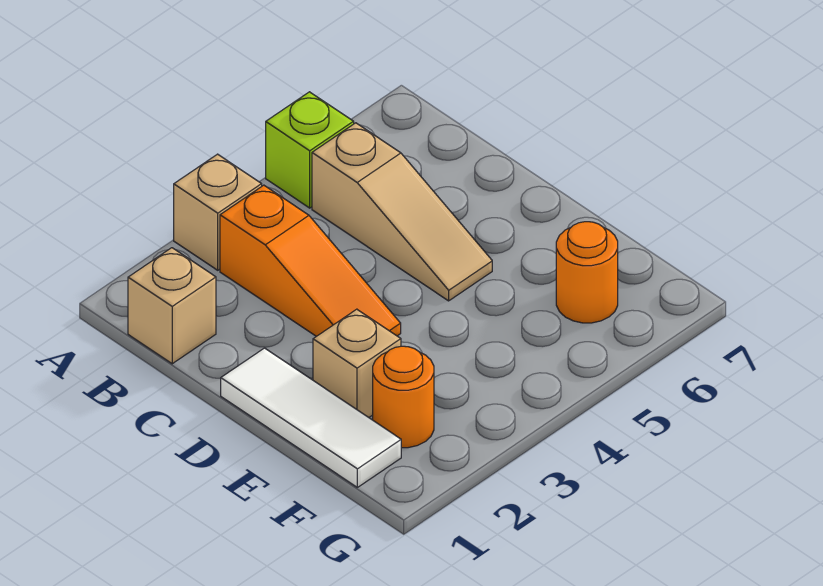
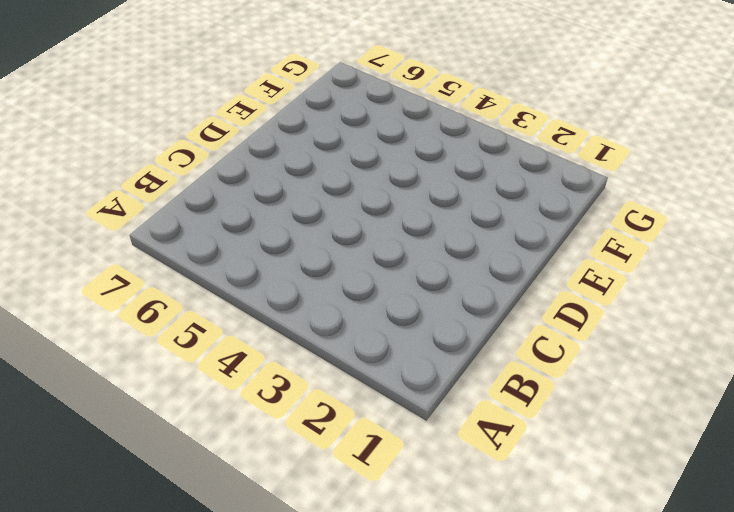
none -> tan 1x1 brick [174,154,262,270]
none -> lime 1x1 brick [266,92,354,208]

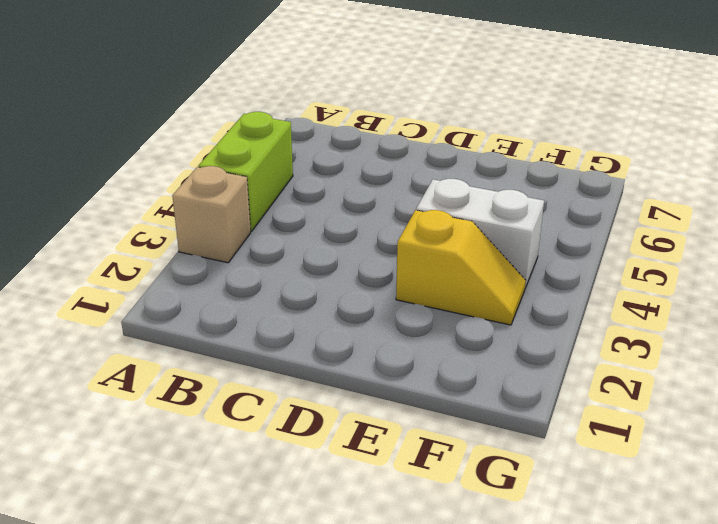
lime 1x2 brick [198,112,293,231] -> lime 1x1 brick [266,92,354,208]
yellow 1x2 slope [396,210,526,325] -> none
white 1x2 brick [416,179,544,288] -> none
none -> tan 1x1 brick [128,248,216,364]
none -> orange 1x3 slope [220,185,401,336]

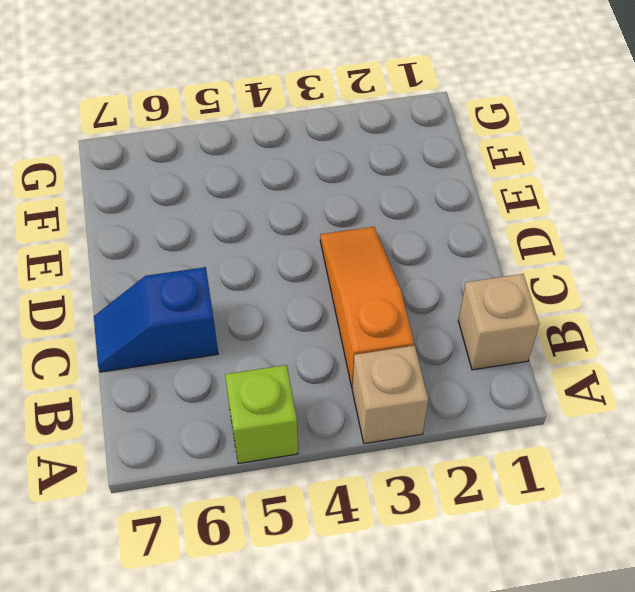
blue 1x2 slope [94,267,218,372] -> none
none -> tan 1x3 slope [312,123,492,301]
none -> white 1x3 tile [221,348,401,487]

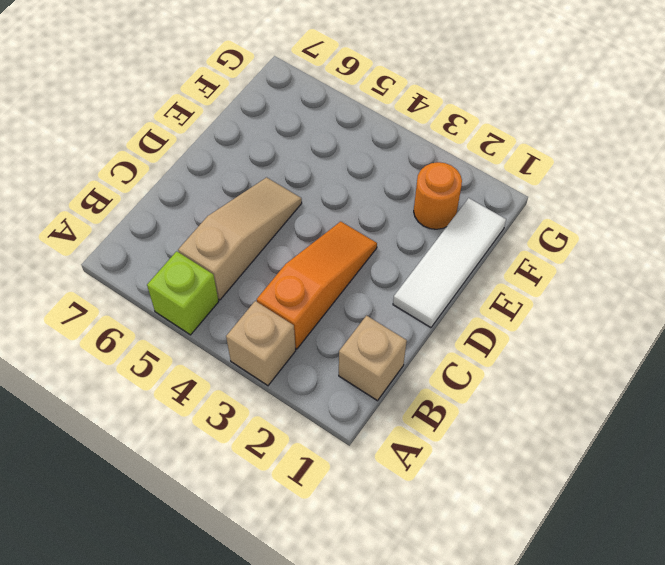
none -> tan 1x1 brick [313,309,401,417]
none -> orange 1x1 round brick [556,222,618,323]

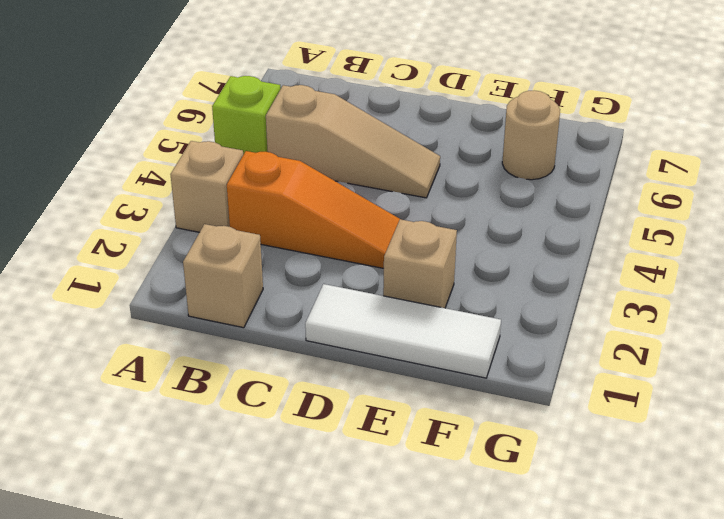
tan 1x1 round brick [502,90,560,180] -> orange 1x1 round brick [556,222,618,323]
none -> orange 1x1 round brick [373,346,434,448]

